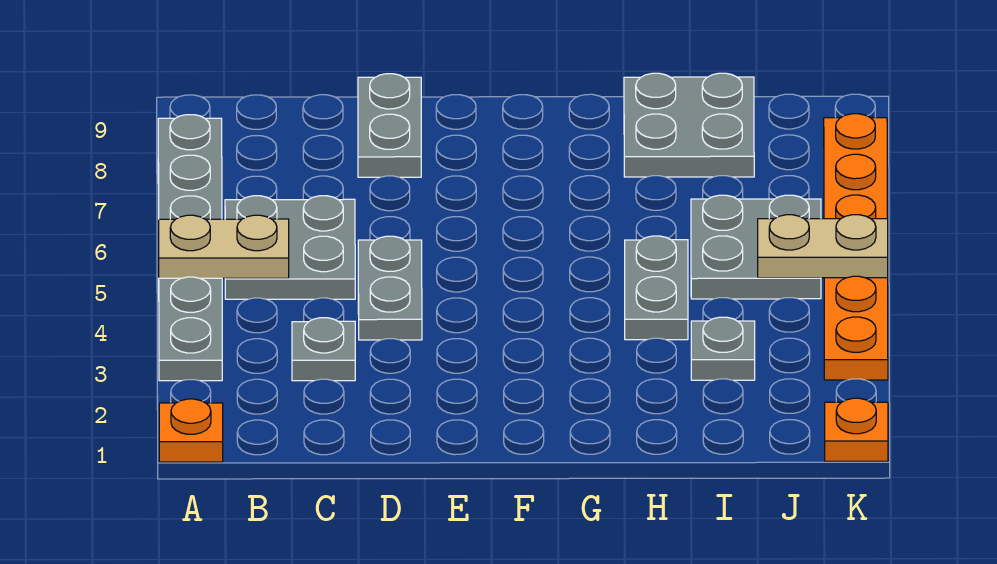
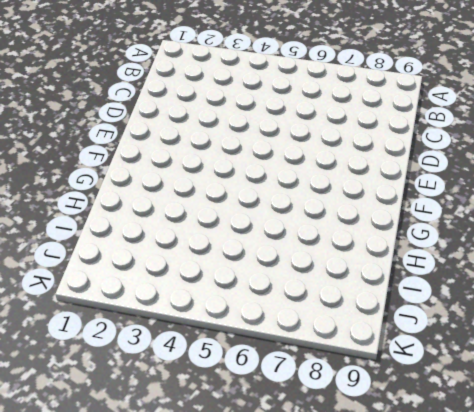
none -> orange 1x1 plate [159,399,223,462]
none -> grey 1x6 plate [158,115,222,381]
none -> grey 2x2 plate [225,196,355,299]

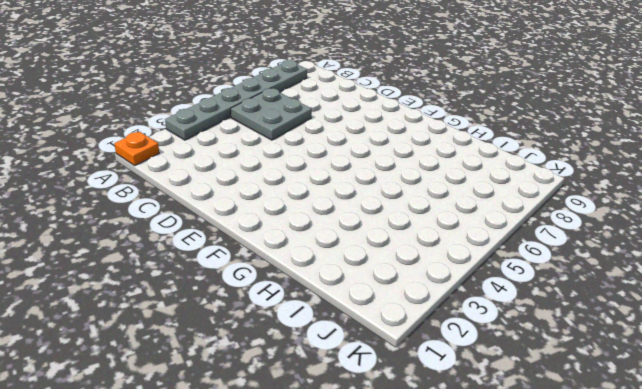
none -> grey 1x1 plate [292,318,355,381]
none -> grey 1x2 plate [358,236,422,340]
none -> grey 1x2 plate [358,74,421,177]

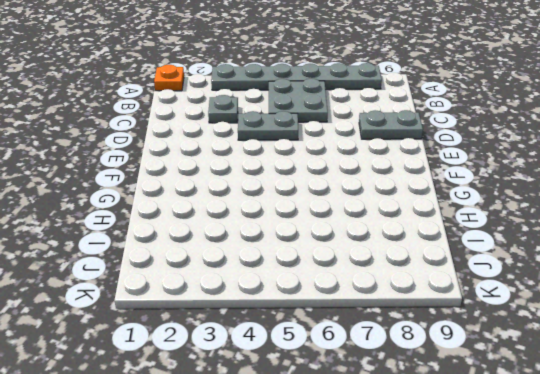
none -> grey 1x2 plate [625,236,688,340]
none -> grey 2x2 plate [624,73,754,177]
none -> grey 1x1 plate [691,317,755,380]

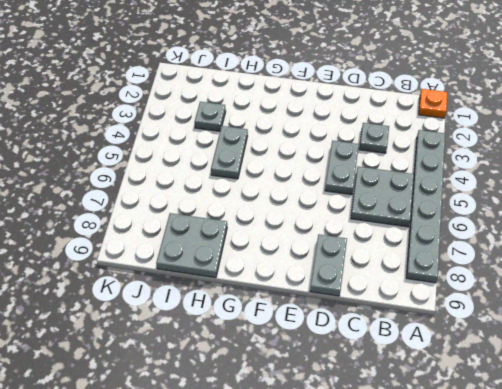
none -> grey 2x2 plate [691,195,821,299]
none -> orange 1x1 plate [825,398,888,461]
none -> orange 1x6 plate [824,114,888,380]

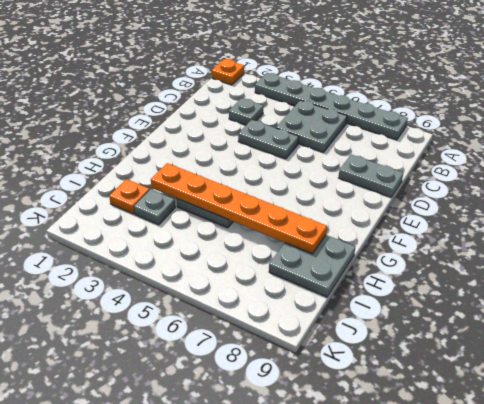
orange 1x6 plate [151,163,327,254] -> orange 1x6 plate moved to [824,114,888,380]
orange 1x1 plate [109,179,150,214] -> orange 1x1 plate moved to [825,398,888,461]
none -> grey 2x2 plate [691,195,821,299]
none -> tan 1x2 plate [159,215,289,278]
none -> tan 1x2 plate [758,215,888,278]

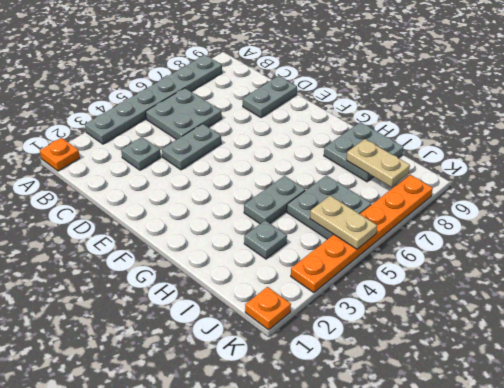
tan 1x2 plate [346,139,410,187] -> tan 1x2 plate moved to [159,215,289,278]

